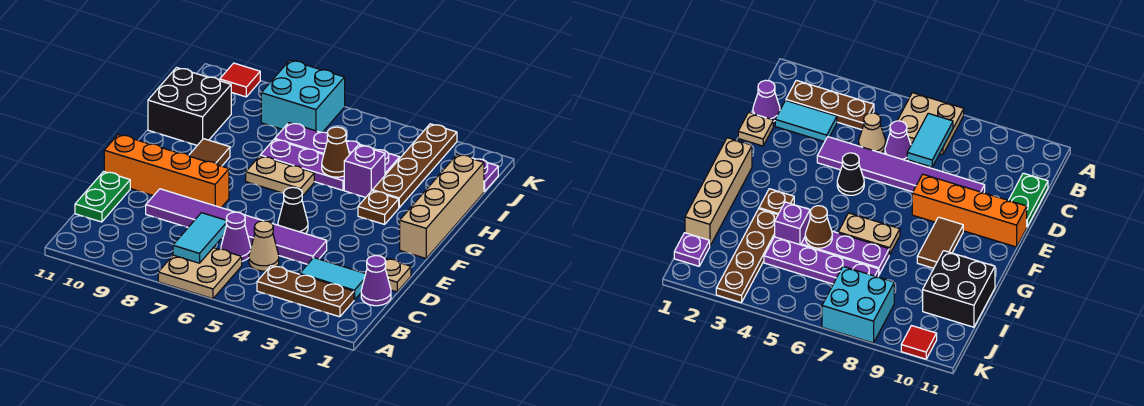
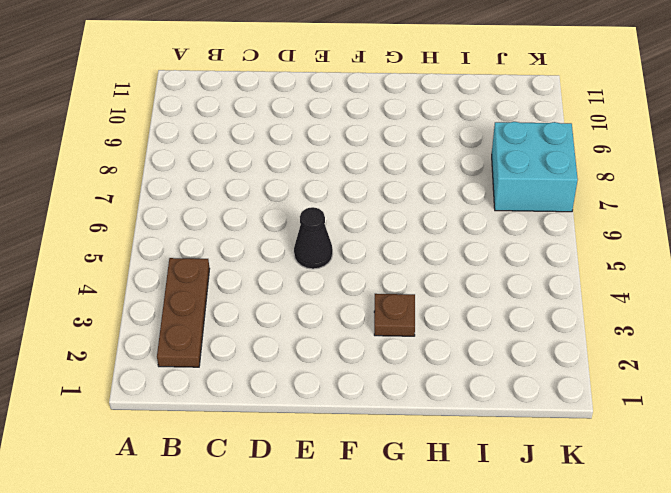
none -> tan 2x2 plate [158,248,242,299]
none -> purple 1x1 cone [361,256,391,306]
none -> cyan 1x2 tile [300,258,366,300]

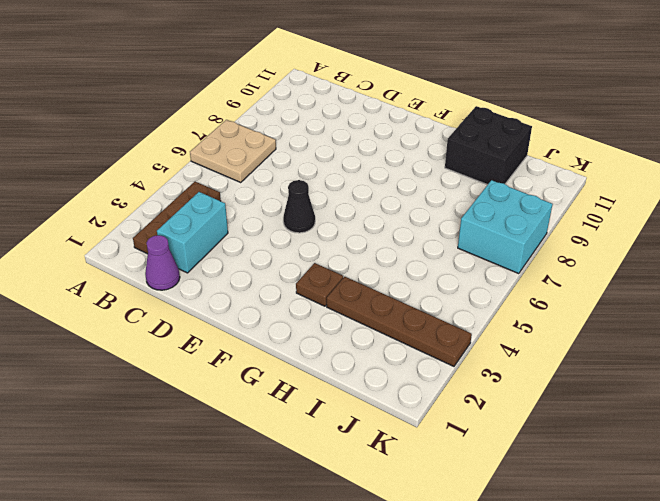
cyan 1x2 brick [157,192,228,273] -> cyan 1x2 tile [300,258,366,300]
none -> tan 1x1 cone [249,221,279,271]
none -> purple 1x1 cone [221,212,251,261]
none -> green 1x2 plate [75,171,130,222]

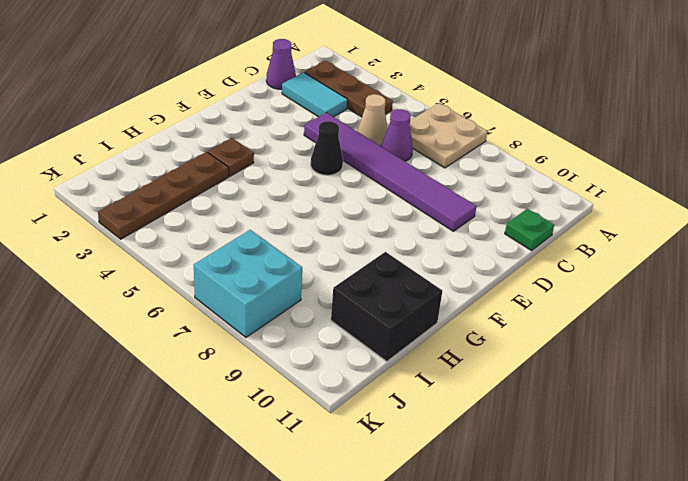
green 1x1 plate [505,209,554,250] -> green 1x2 plate [75,171,130,222]
none -> tan 1x1 plate [384,258,411,292]
none -> orange 1x4 brick [104,134,229,207]
none -> tan 1x4 brick [400,154,484,258]

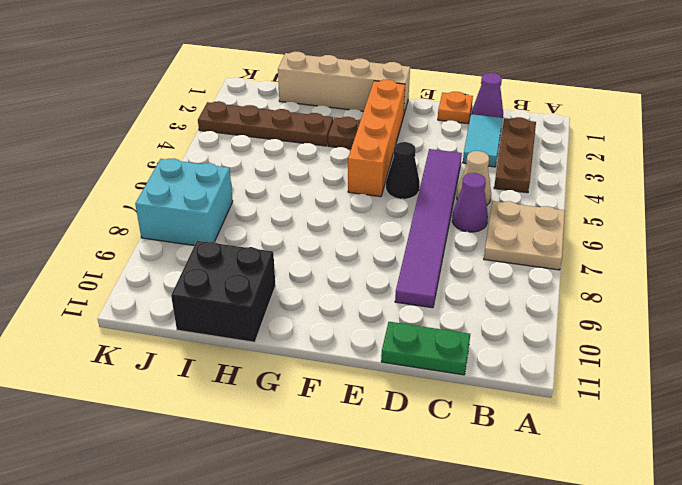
orange 1x1 plate [438,92,473,124] -> tan 1x1 plate [384,258,411,292]
orange 1x4 brick [348,80,405,197] -> orange 1x4 brick moved to [104,134,229,207]
none -> brown 1x2 tile [189,139,230,166]
none -> tan 1x2 plate [246,156,314,196]
none -> purple 1x1 brick [344,145,385,197]

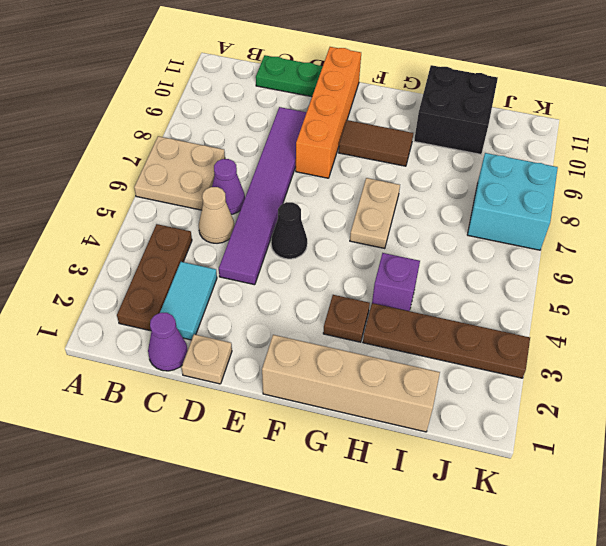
none -> purple 1x3 plate [260,139,344,190]
none -> purple 1x4 plate [275,123,400,175]
none -> purple 1x1 plate [472,158,498,192]

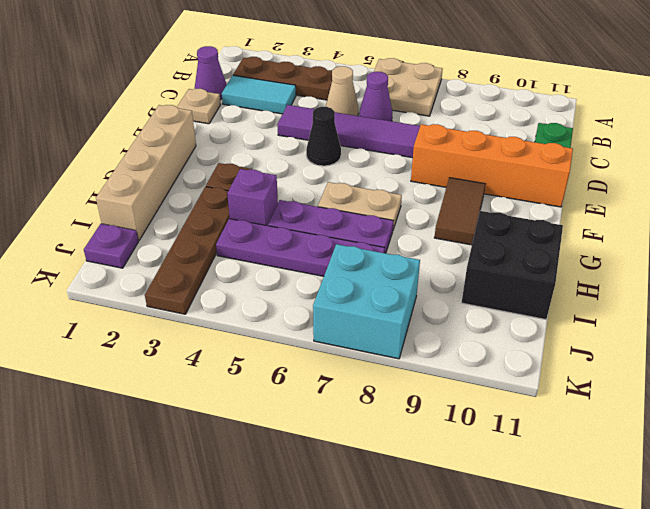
none -> red 1x1 tile [220,63,260,97]
none -> cyan 1x2 tile [173,213,227,263]
none -> brown 1x1 cone [322,127,350,177]

